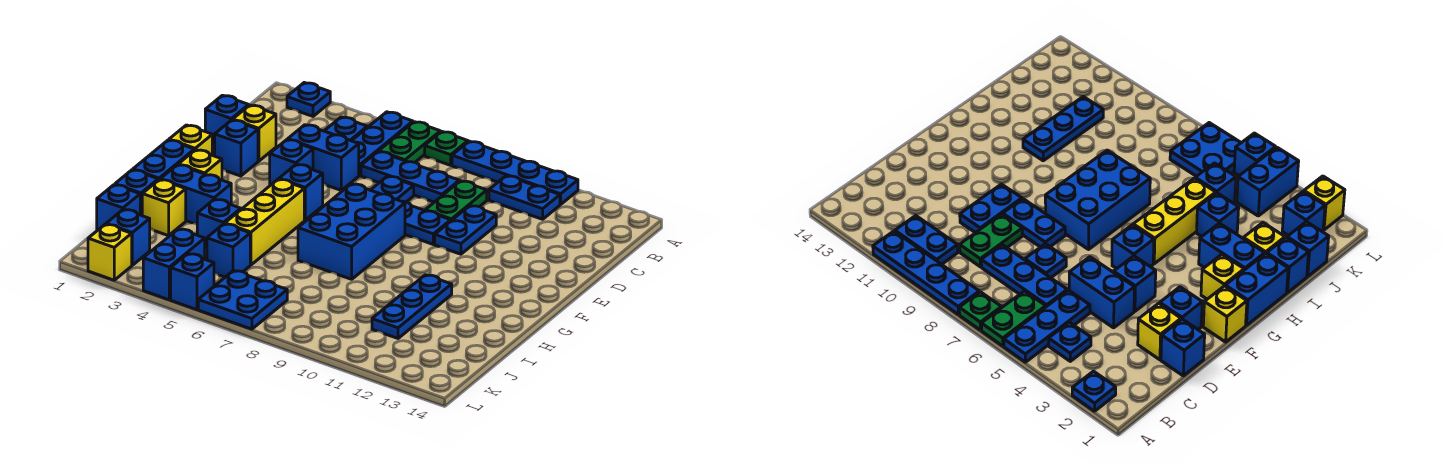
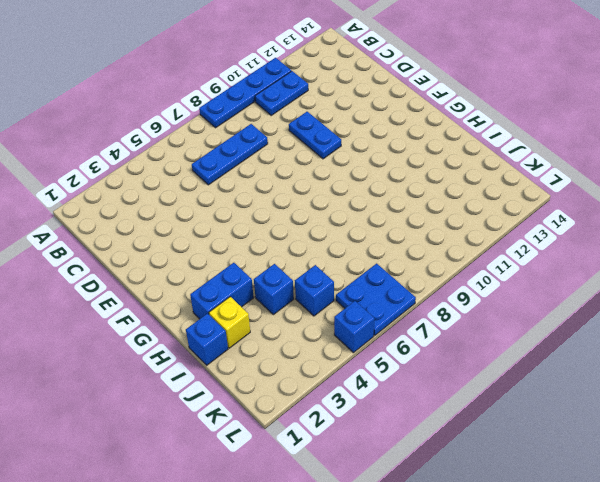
none -> blue 1x1 plate [287,83,330,116]
none -> blue 1x3 plate [352,112,413,176]
none -> green 1x2 plate [379,122,440,162]
none -> green 1x1 plate [425,132,468,165]

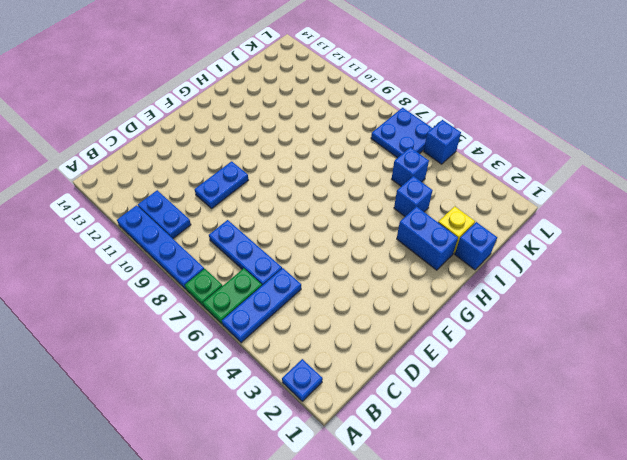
none -> blue 1x1 plate [325,117,367,141]
none -> green 1x2 plate [425,181,487,221]
none -> blue 1x1 brick [205,95,249,145]
none -> yellow 1x1 brick [233,105,276,161]

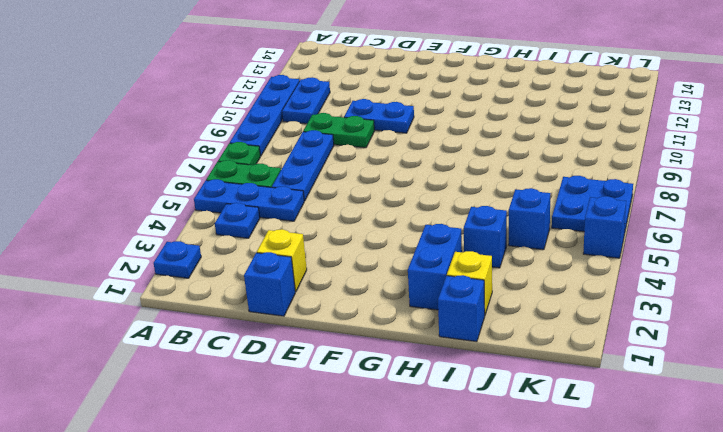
none -> blue 1x2 brick [288,125,359,190]
none -> blue 1x1 plate [371,176,414,202]
none -> blue 1x1 brick [215,120,258,176]
none -> blue 1x1 brick [270,139,313,185]

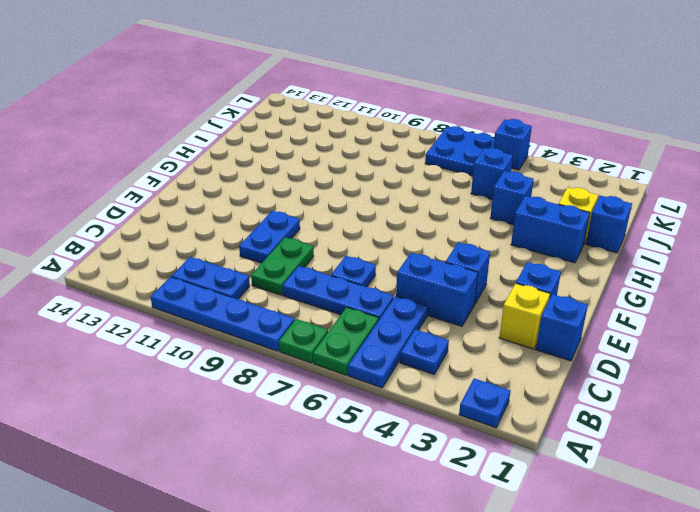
none -> blue 1x2 plate [402,201,451,244]
none -> yellow 1x1 brick [169,125,212,155]
none -> blue 1x1 brick [279,164,323,220]
none -> blue 2x3 brick [298,184,405,279]

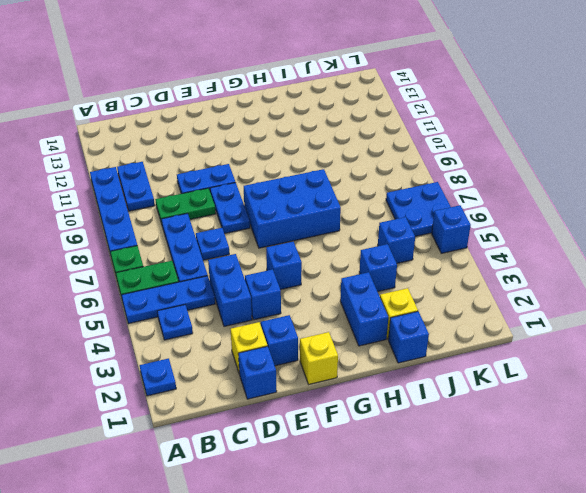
none -> blue 1x2 brick [133,140,194,180]
none -> yellow 1x1 brick [179,150,222,180]
none -> yellow 1x3 brick [225,179,304,265]
none -> blue 1x3 plate [372,275,452,338]

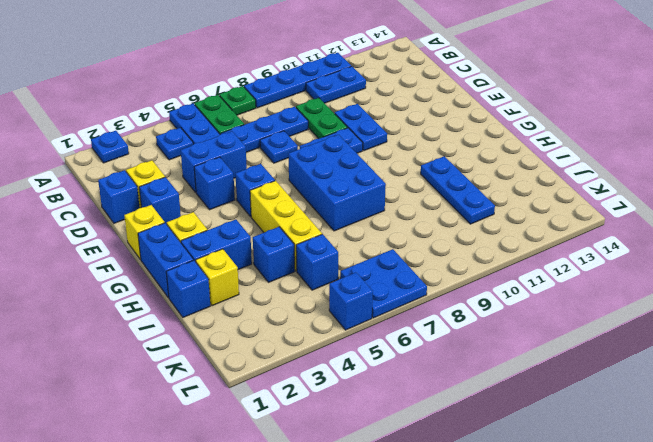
none -> blue 1x1 brick [97,185,140,231]
none -> blue 1x1 brick [106,209,150,265]
none -> blue 1x2 brick [143,229,205,300]
none -> yellow 1x1 brick [88,224,132,280]

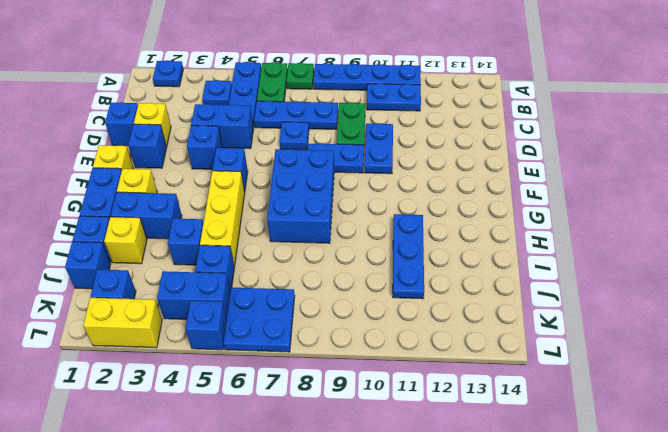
blue 1x2 brick [157,271,230,319] -> blue 1x2 brick turned to [143,229,205,300]
yellow 1x2 brick [83,298,162,348] -> yellow 1x1 brick [88,224,132,280]

